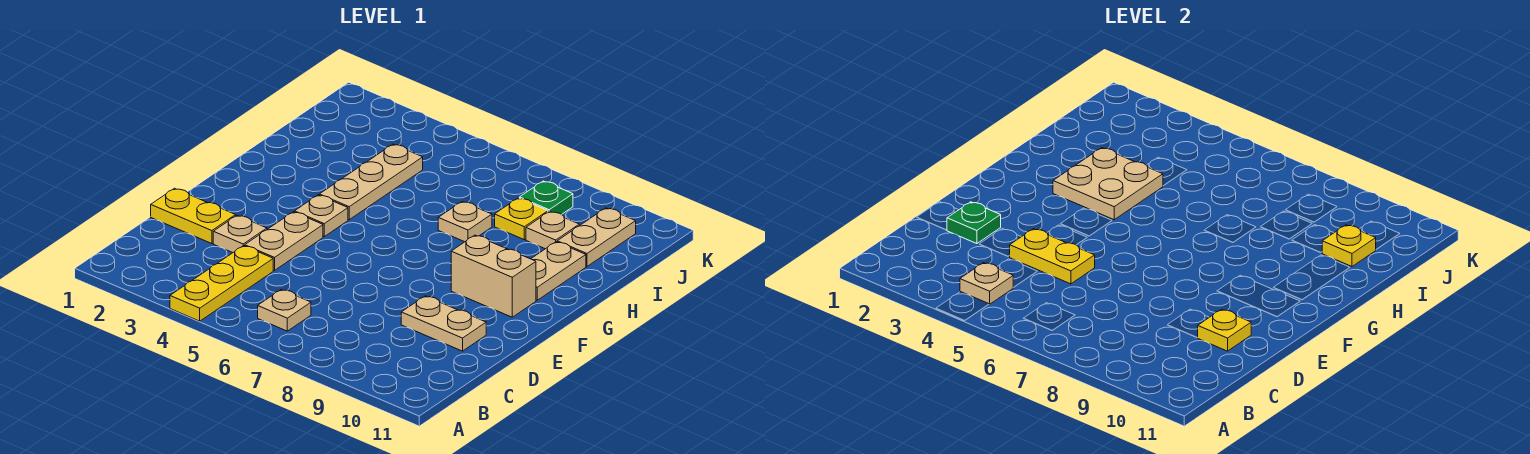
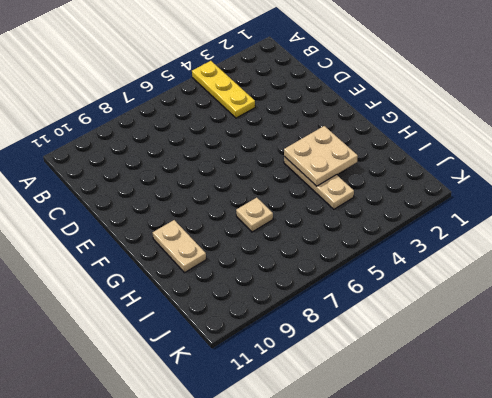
none -> tan 1x1 plate [258,289,311,331]
none -> yellow 1x2 plate [151,188,236,244]
none -> tan 1x1 plate [213,215,267,253]

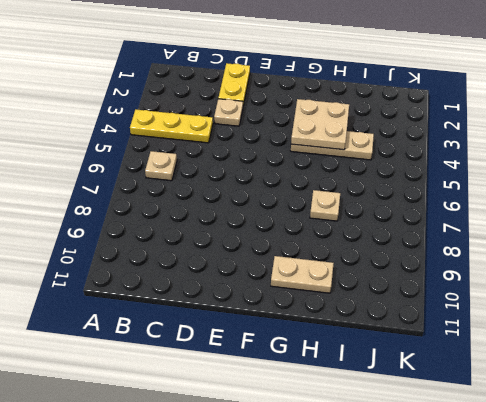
none -> tan 1x2 plate [245,212,323,270]
none -> tan 1x2 plate [401,296,486,351]
none -> tan 1x1 plate [295,195,348,236]

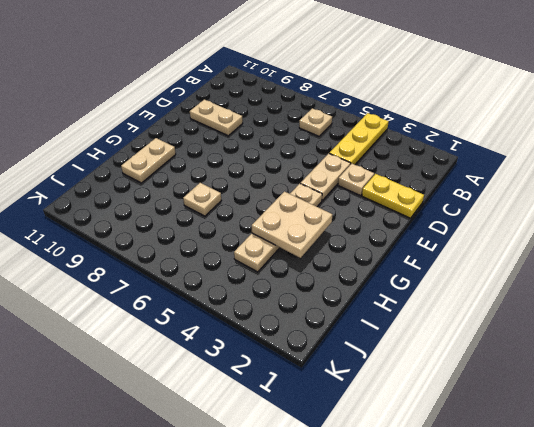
none -> tan 1x2 brick [451,235,536,317]
none -> yellow 1x1 plate [495,198,548,240]
none -> tan 1x1 plate [526,211,579,249]

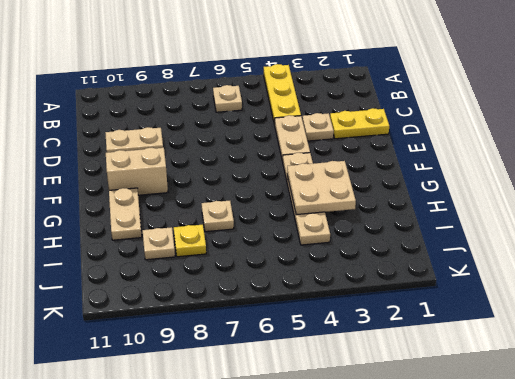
none -> tan 1x2 plate [557,208,636,266]
none -> green 1x1 plate [519,181,573,215]
none -> tan 1x1 plate [960,263,1014,304]

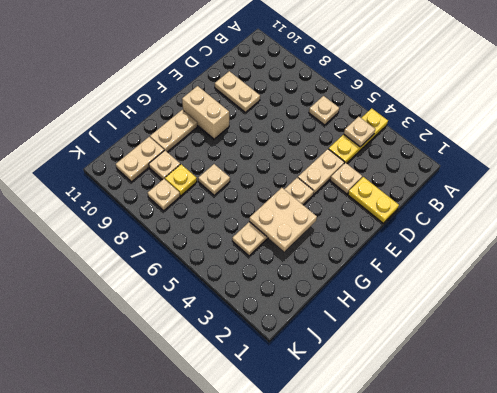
tan 1x1 plate [148,179,180,211] -> green 1x1 plate [519,181,573,215]
none -> green 1x1 plate [947,202,1001,244]
none -> yellow 1x2 plate [1009,229,1095,284]
none -> yellow 1x1 plate [1198,309,1251,351]

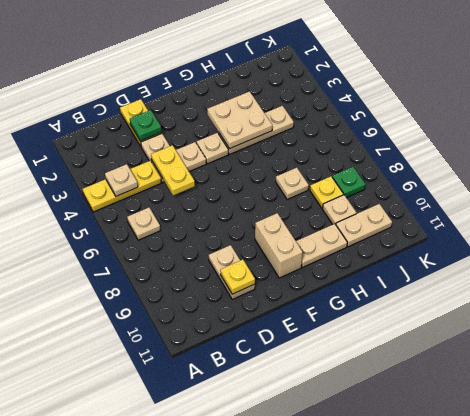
none -> yellow 1x1 plate [1322,225,1376,266]

